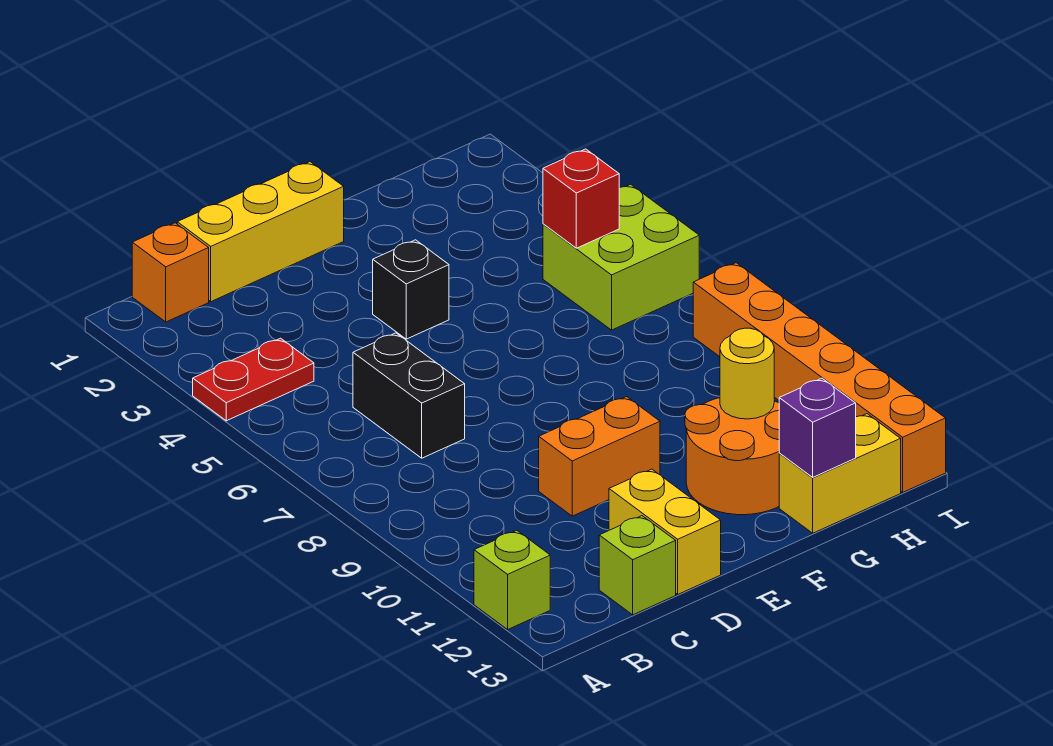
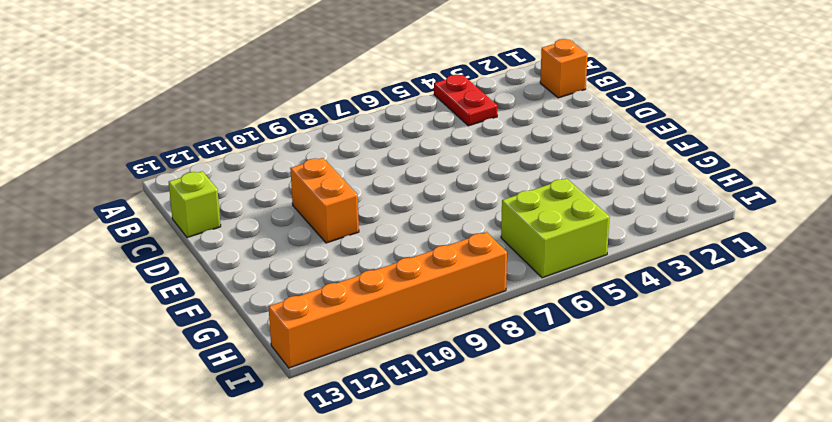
none -> lime 1x1 brick [474,530,550,629]
none -> yellow 1x3 brick [177,162,344,302]
none -> black 1x2 brick [353,333,465,458]

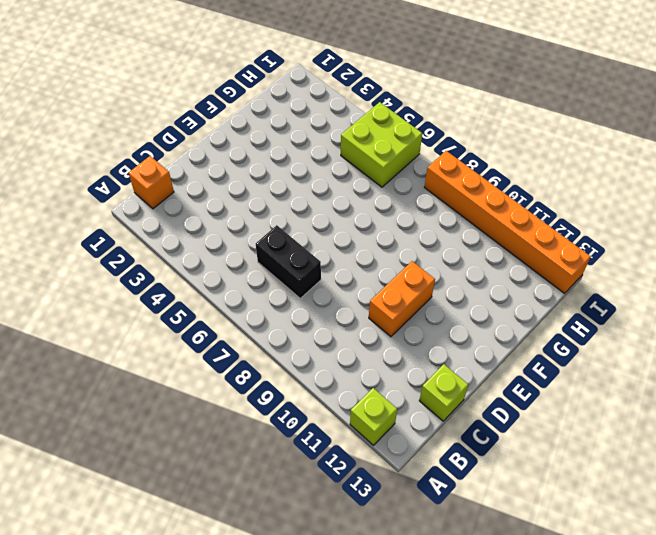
none -> red 1x2 plate [193,338,314,421]
none -> yellow 1x3 brick [177,162,344,302]
none -> yellow 1x2 brick [609,469,721,594]

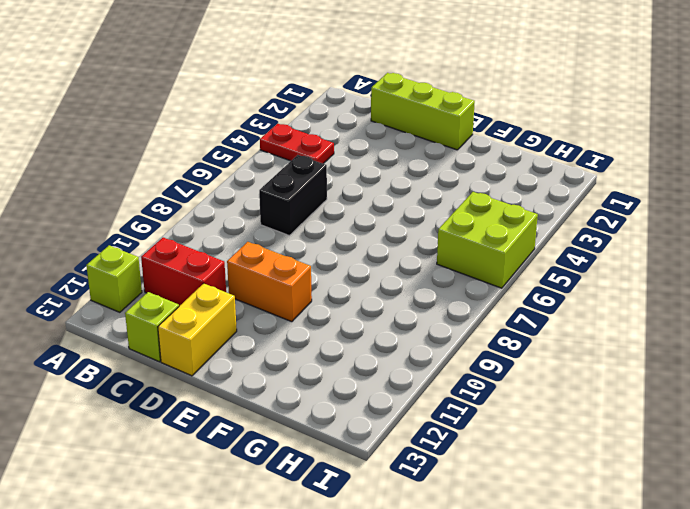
red 1x2 brick [141,238,226,306] -> none
lime 1x3 brick [371,73,475,150] -> yellow 1x3 brick [177,162,344,302]
none -> orange 1x1 brick [132,223,209,322]
none -> black 1x1 brick [373,240,449,339]
none -> orange 2x2 round brick [685,398,780,515]

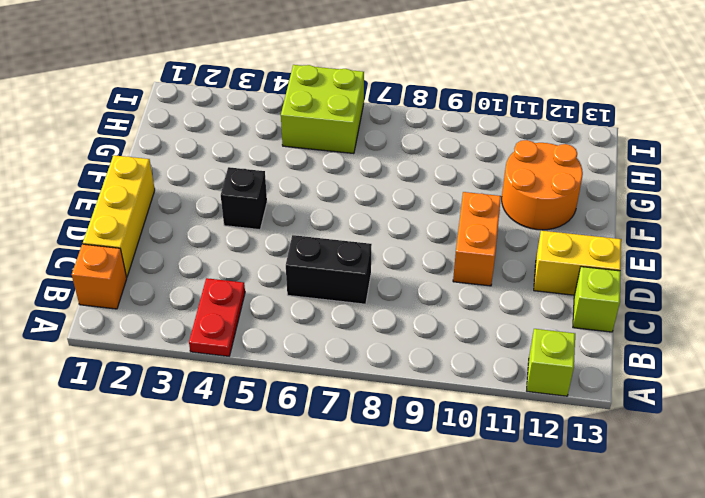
none -> yellow 1x2 brick [779,414,901,533]
none -> orange 1x6 brick [693,263,946,492]
none -> yellow 1x1 round brick [720,328,774,419]

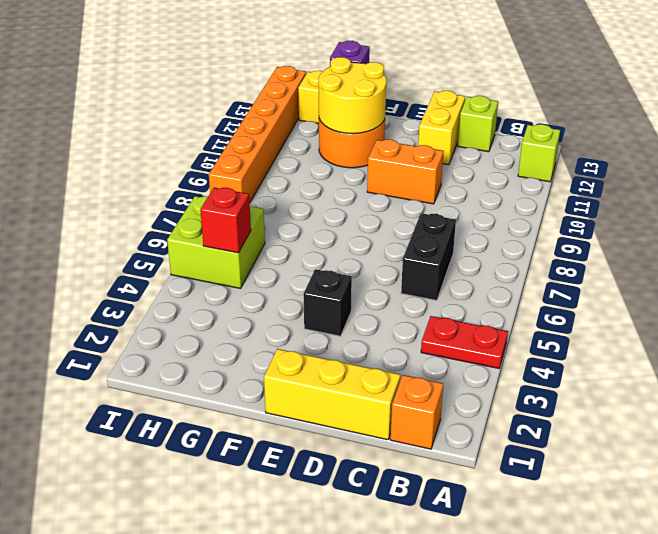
yellow 2x2 round brick [319,57,386,134] -> yellow 1x1 round brick [720,328,774,419]

